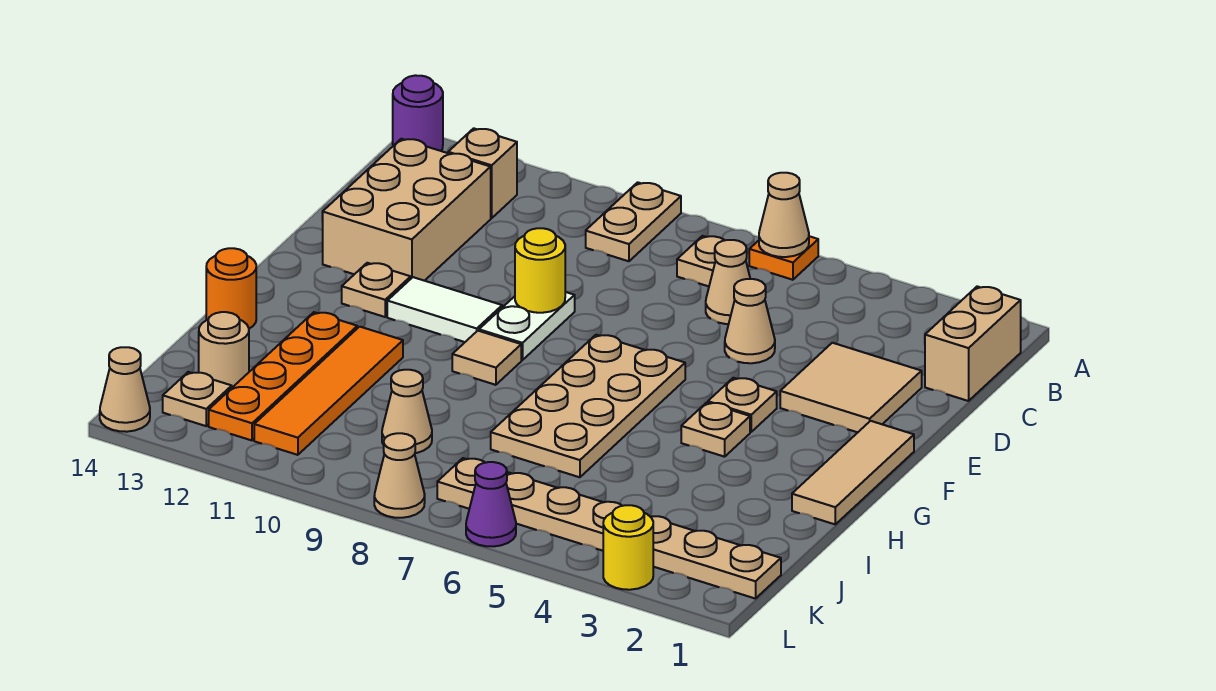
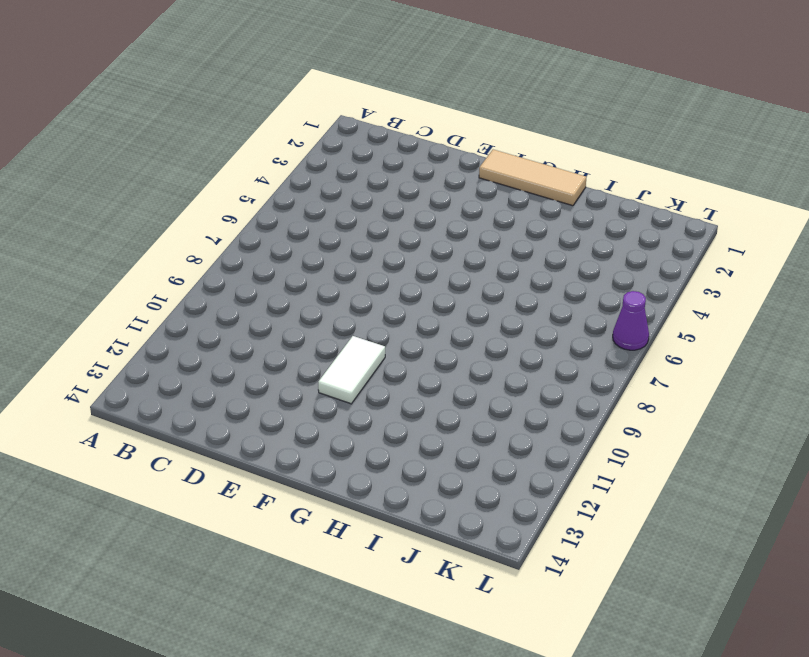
none -> orange 1x1 plate [749,236,818,280]
none -> tan 1x2 plate [586,182,681,261]
none -> purple 1x1 round brick [393,75,443,151]
none -> tan 1x2 brick [925,286,1021,401]

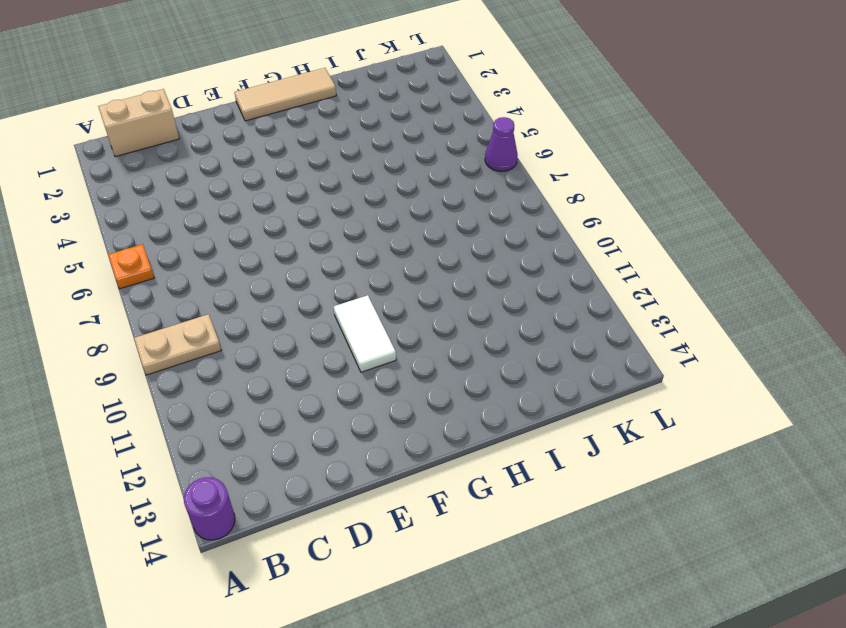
none -> tan 1x1 plate [677,236,725,286]
none -> tan 1x1 brick [448,128,517,218]
none -> tan 1x1 cone [706,240,750,324]
none -> tan 2x3 brick [323,139,491,281]

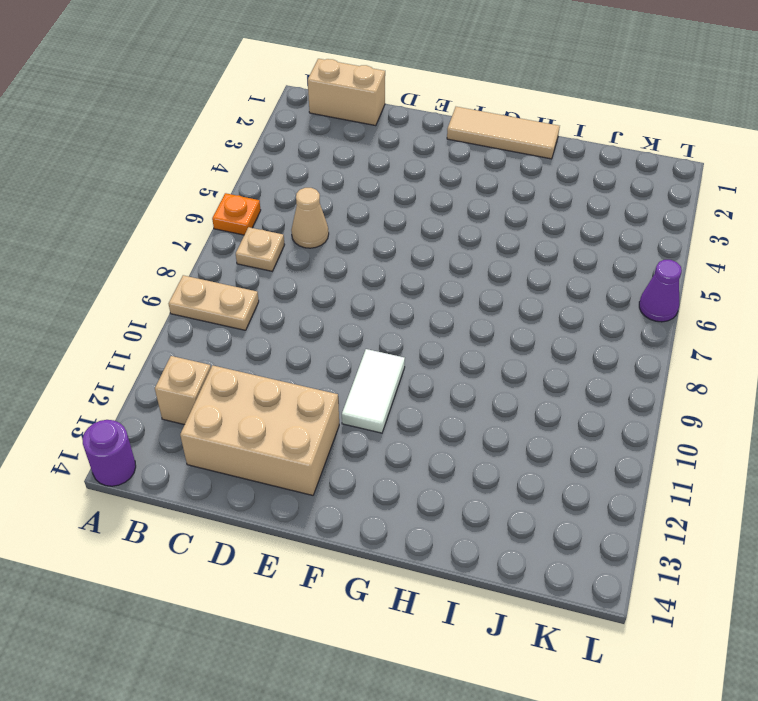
none -> tan 2x2 tile [780,343,922,432]
none -> tan 1x1 cone [725,279,775,363]
none -> white 1x2 plate [479,292,575,360]
none -> tan 1x1 plate [708,378,777,432]

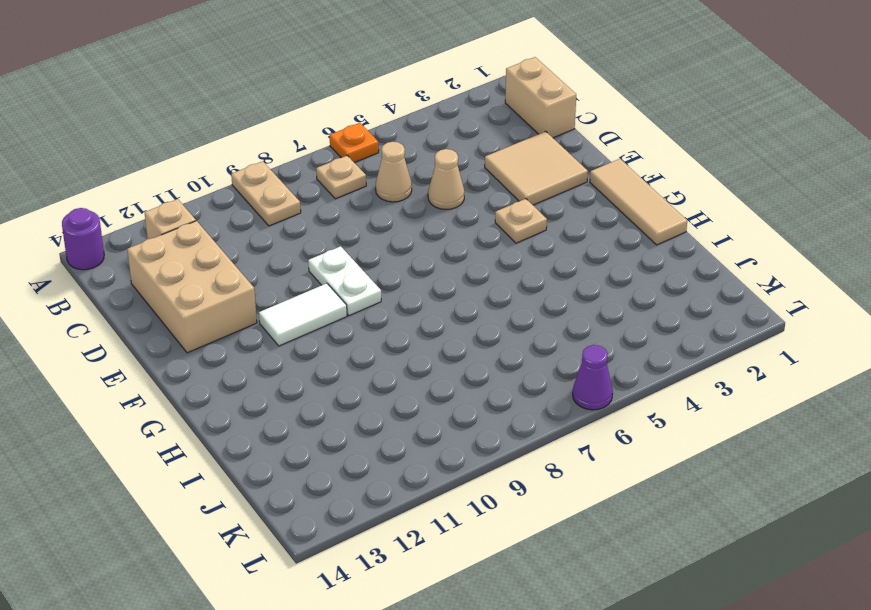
none -> tan 2x4 plate [491,335,685,477]
none -> tan 1x1 plate [342,263,411,317]
none -> tan 1x1 plate [681,402,750,457]
none -> tan 1x1 tile [452,331,521,385]

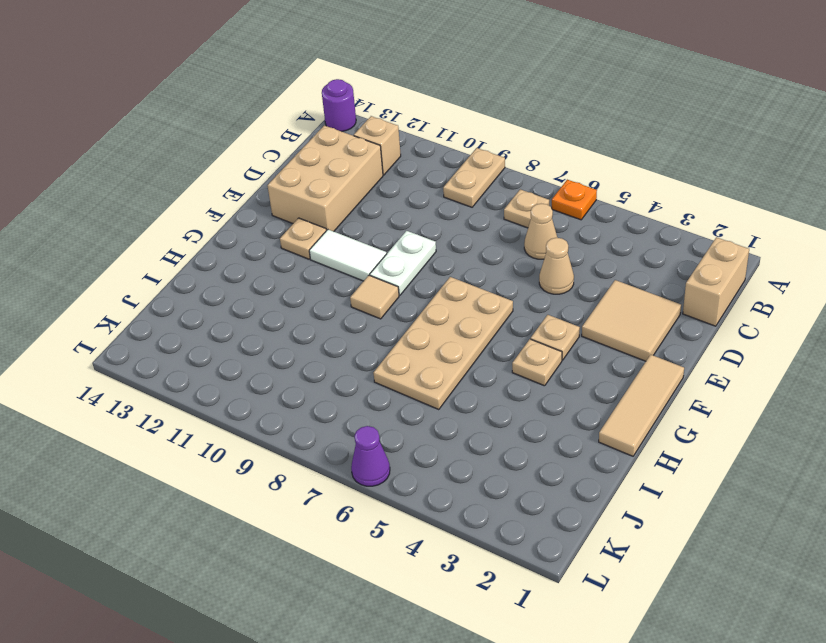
none -> orange 1x4 tile [254,327,403,455]
none -> orange 1x4 plate [209,312,357,440]
none -> orange 1x1 round brick [206,248,256,329]
none -> tan 1x1 cone [382,370,432,453]

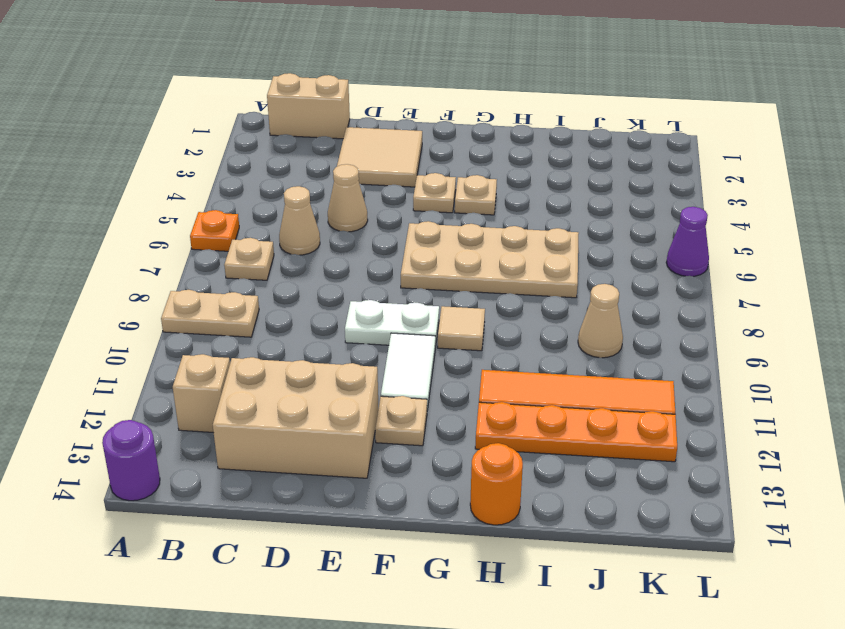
none -> tan 1x3 tile [792,421,914,524]
none -> tan 1x1 round brick [199,312,249,388]
none -> tan 1x6 plate [506,472,781,599]
none -> tan 1x1 plate [437,458,485,509]

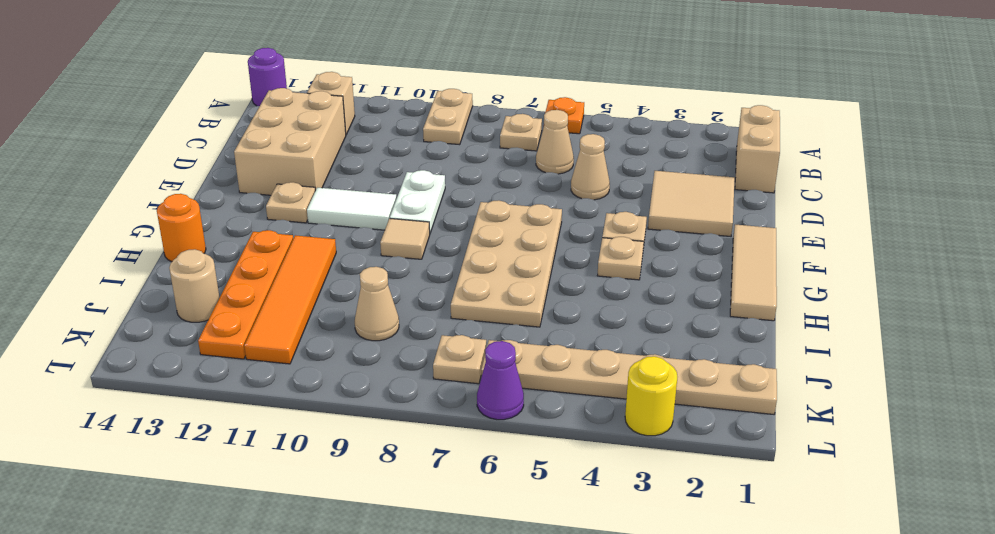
none -> tan 1x1 plate [163,372,232,426]
none -> tan 1x1 cone [374,433,425,518]
none -> tan 1x1 cone [100,347,150,432]
none -> tan 1x1 cone [759,173,809,257]

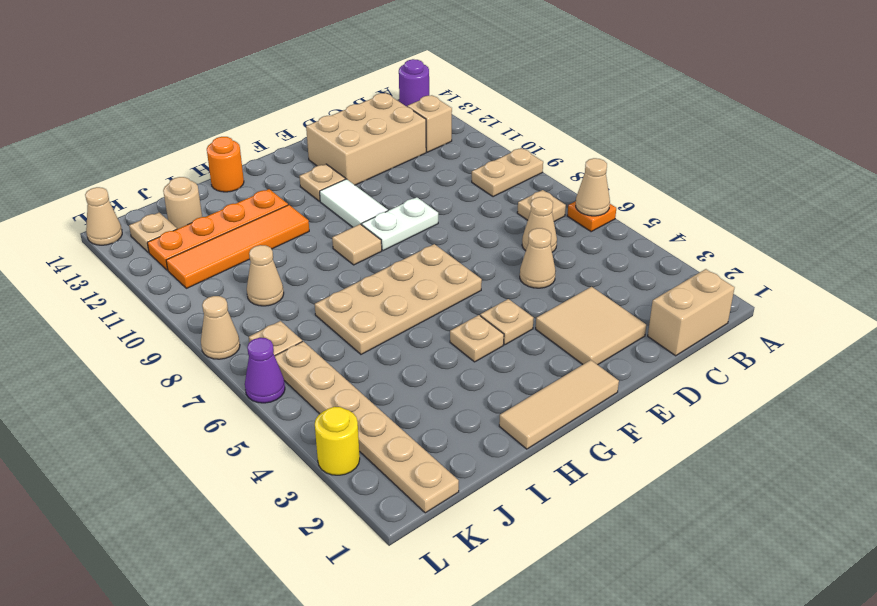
none -> yellow 1x1 round brick [515,228,565,313]

